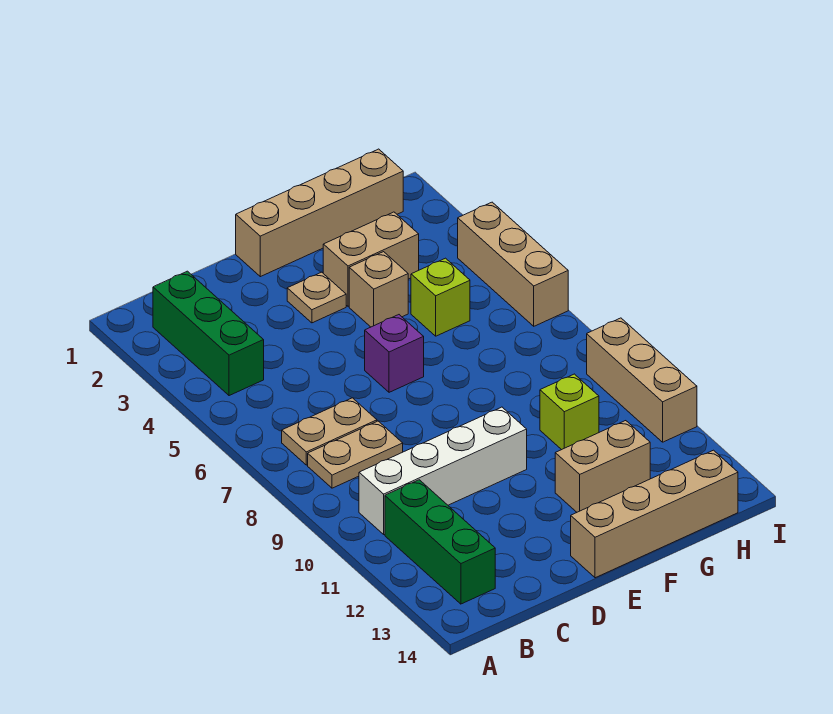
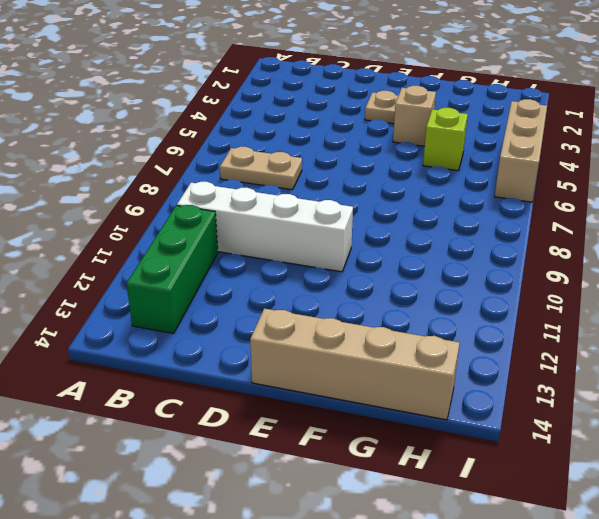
none -> green 1x3 brick [153,271,264,396]
none -> tan 1x2 plate [308,421,403,488]
none -> tan 1x4 brick [236,149,403,277]

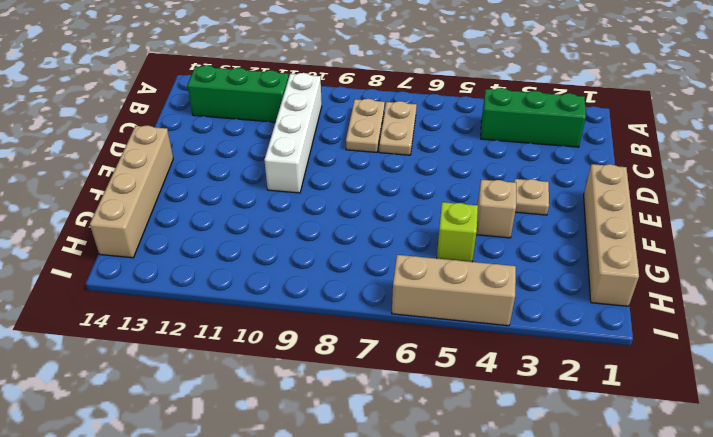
none -> purple 1x1 brick [365,315,424,392]
none -> tan 1x2 brick [323,212,419,306]
none -> tan 1x2 brick [555,421,650,512]

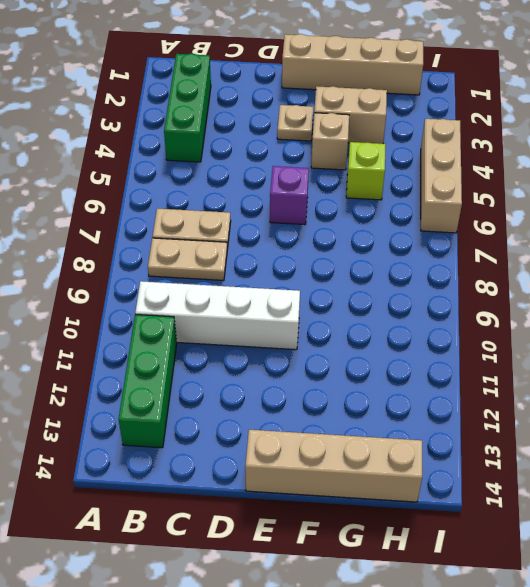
none -> tan 1x2 brick [555,421,650,512]
none -> lime 1x1 brick [540,374,599,450]
none -> tan 1x3 brick [587,318,697,442]

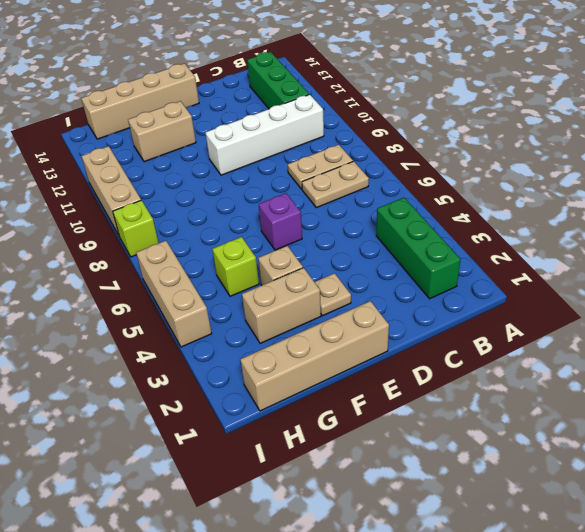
lime 1x1 brick [113,200,158,257] -> lime 1x1 brick moved to [540,374,599,450]

